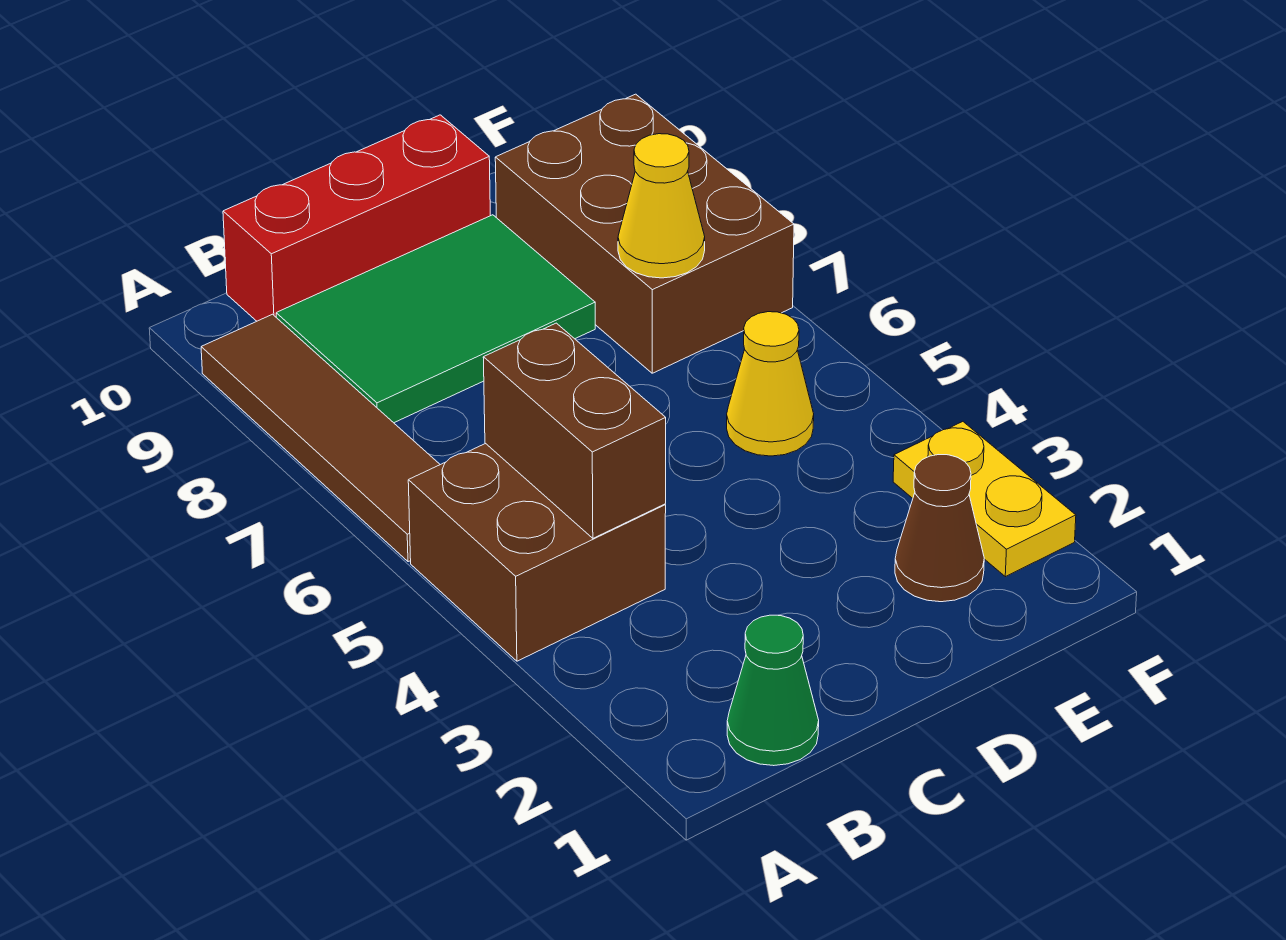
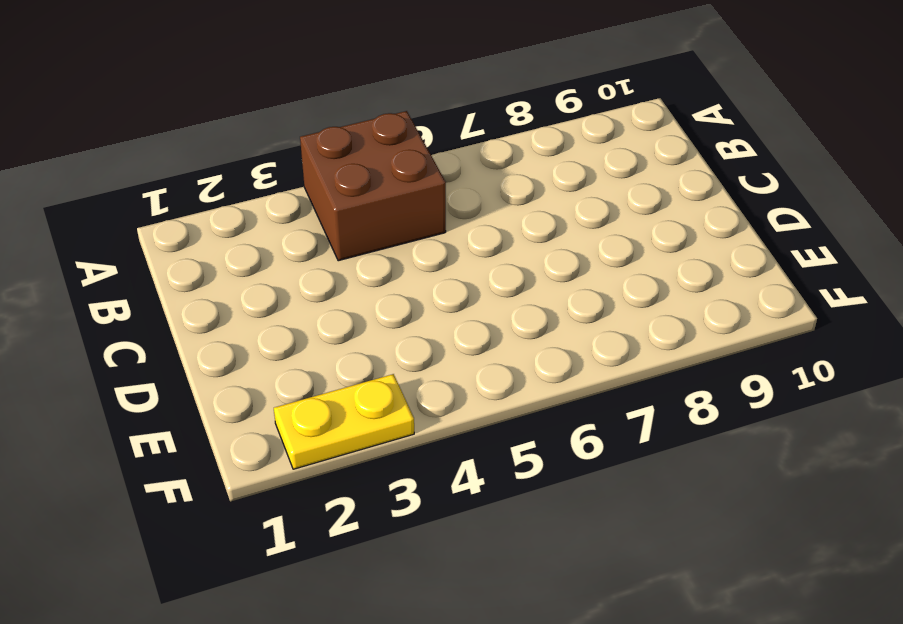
none -> brown 1x4 tile [201,314,440,562]
none -> green 1x1 cone [727,615,819,766]

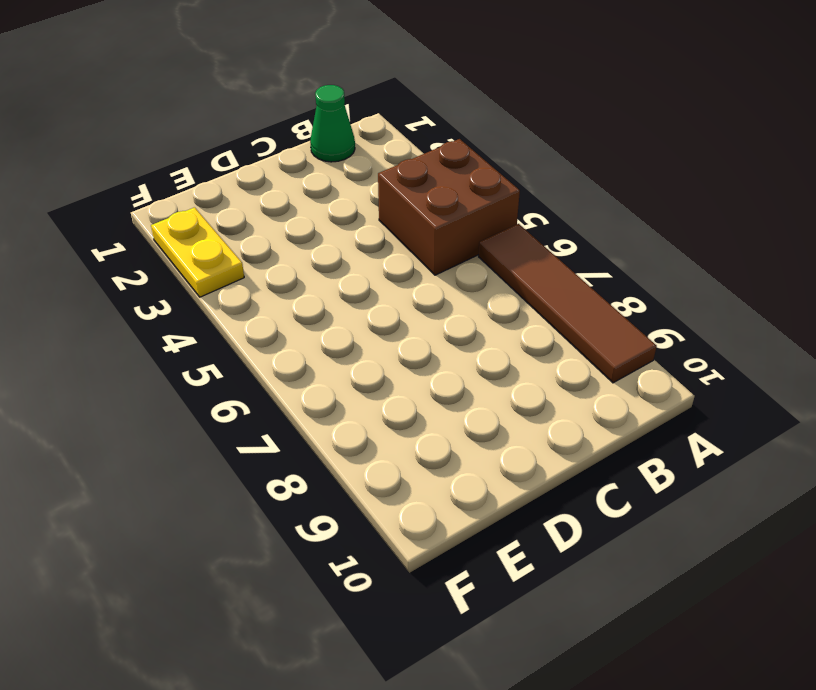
none -> green 2x3 tile [276,215,595,423]
none -> red 1x3 brick [223,115,490,321]

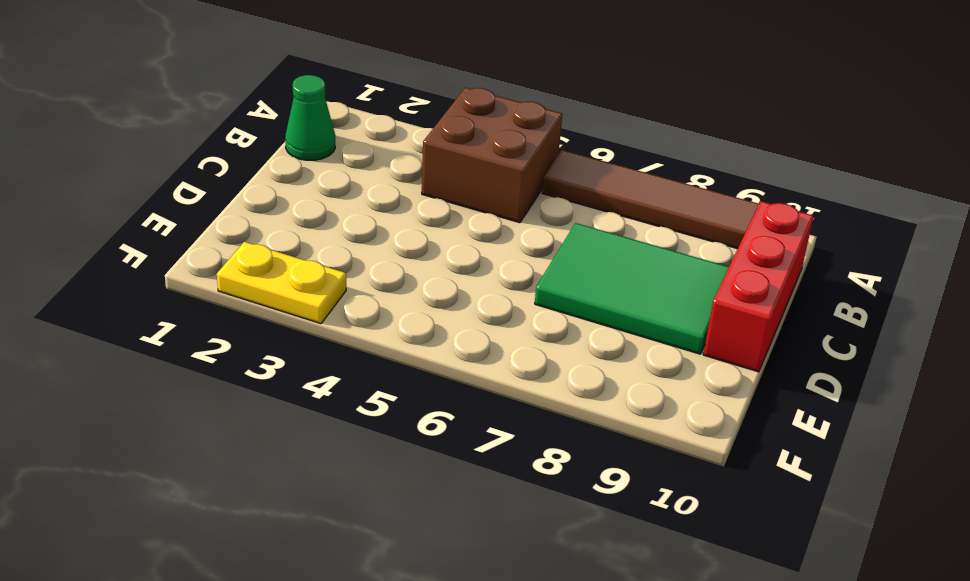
green 2x3 tile [535,223,729,354] -> green 2x3 tile turned to [276,215,595,423]
none -> brown 1x1 cone [895,455,984,602]
none -> yellow 1x1 cone [727,312,814,456]

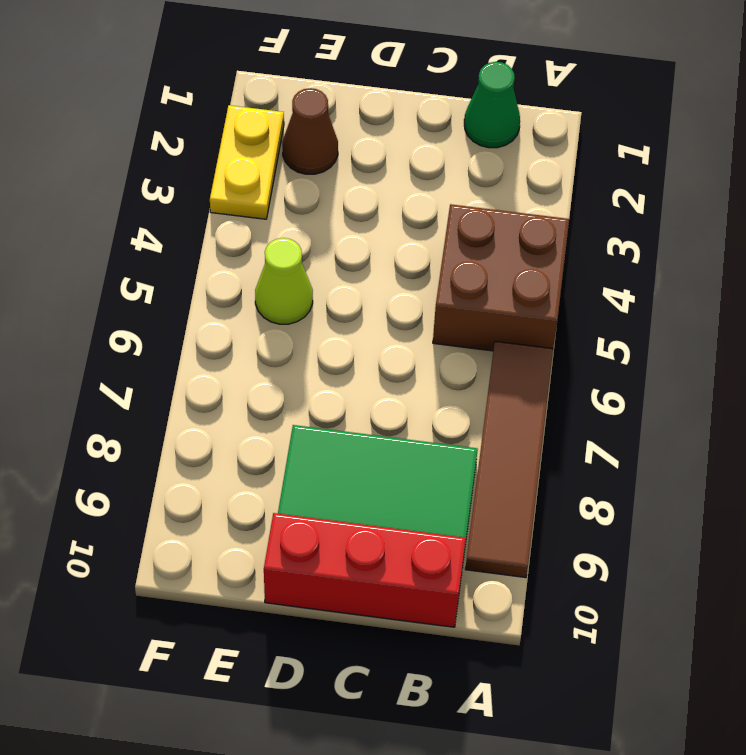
lime 1x1 cone [255,238,313,324] -> yellow 1x1 cone [727,312,814,456]
none -> brown 2x3 brick [495,94,794,373]
none -> brown 1x2 brick [483,323,666,538]

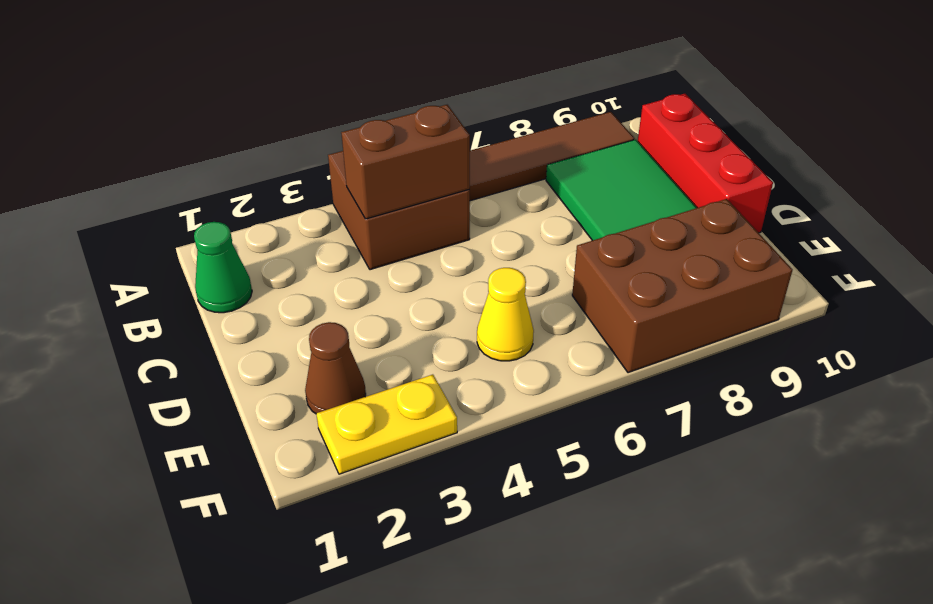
none -> yellow 1x1 cone [618,134,705,278]

